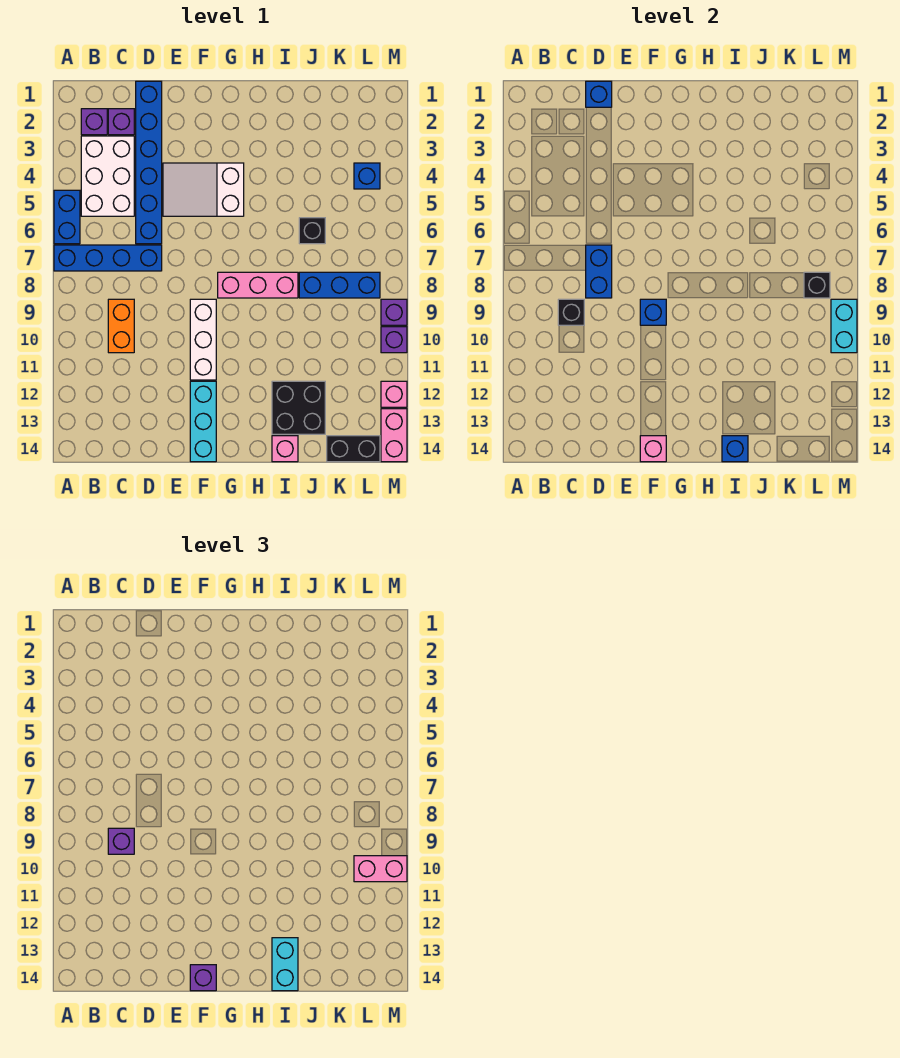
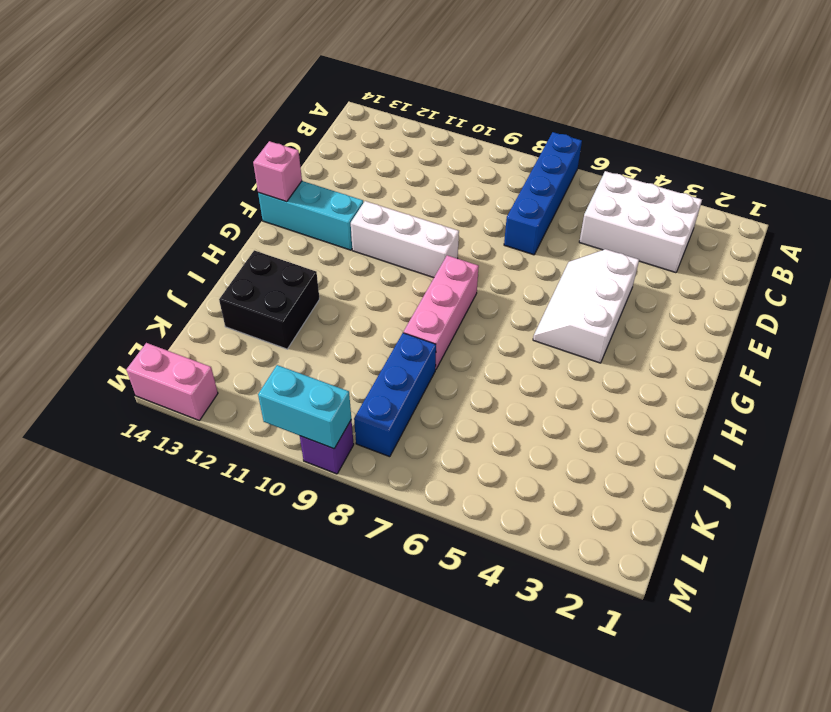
white 2x3 slope [533,249,639,363] -> white 2x3 slope turned to [163,163,244,216]
none -> blue 1x2 brick [54,190,80,244]
none -> purple 1x1 brick [81,109,107,135]
none -> purple 1x1 brick [108,109,134,135]
none -> orange 1x2 brick [108,299,134,353]

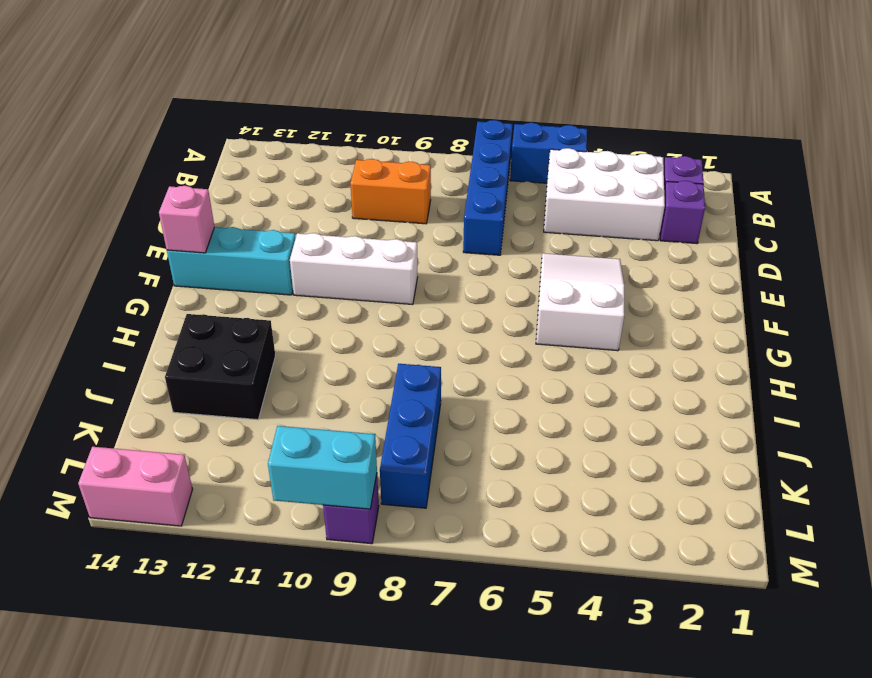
none -> blue 1x6 brick [136,81,162,244]
none -> pink 1x3 brick [218,272,298,298]
none -> pink 1x1 brick [272,436,298,462]
none -> black 1x1 brick [299,218,325,244]

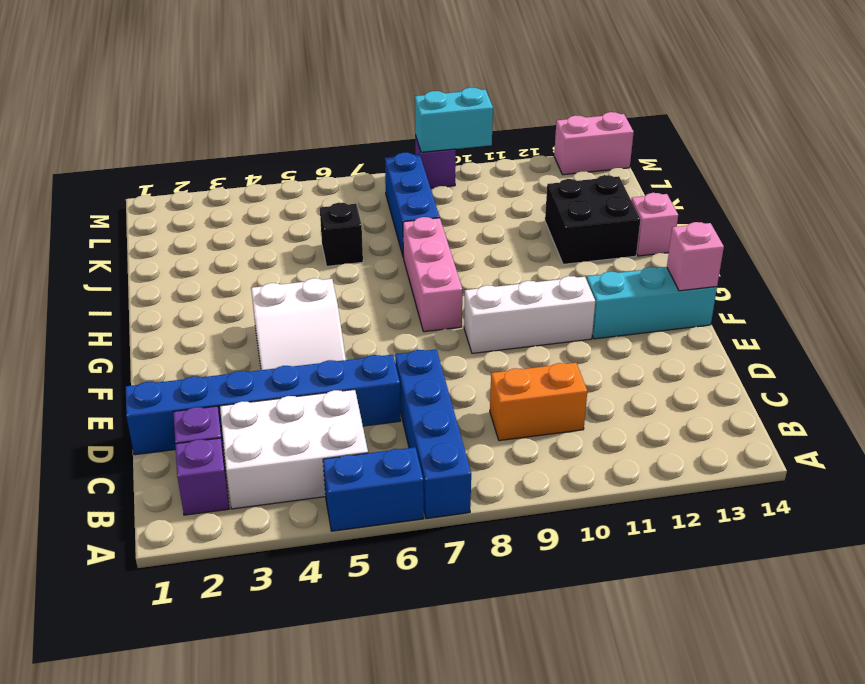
none -> black 1x2 brick [327,436,380,462]
none -> blue 1x1 brick [354,163,380,189]
none -> purple 1x1 brick [381,327,407,353]
none -> pink 1x1 brick [381,381,407,407]

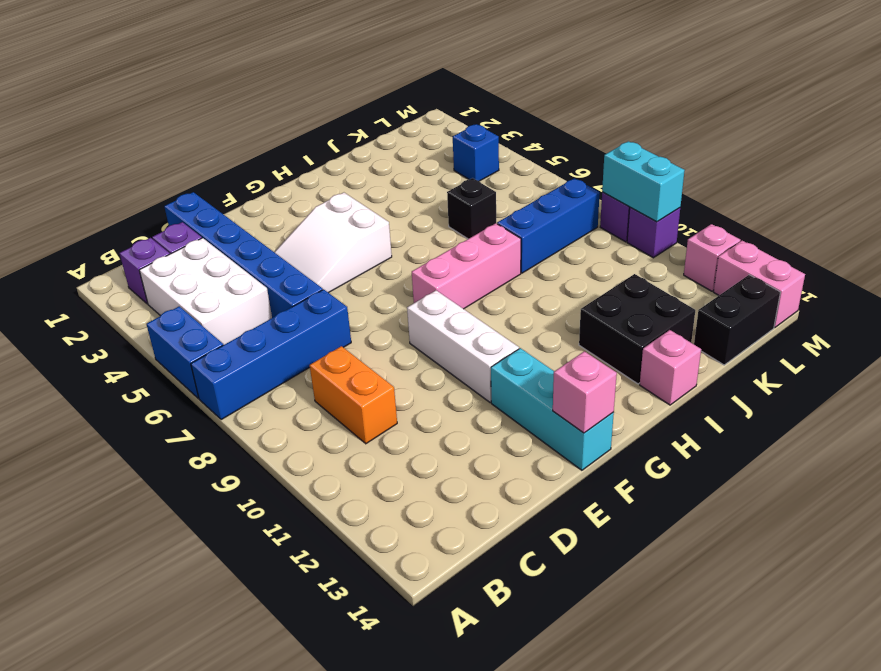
none -> black 1x1 brick [558,299,584,325]
none -> blue 1x1 brick [586,81,612,107]
none -> blue 1x2 brick [586,245,612,298]
none -> blue 1x1 brick [640,299,666,325]

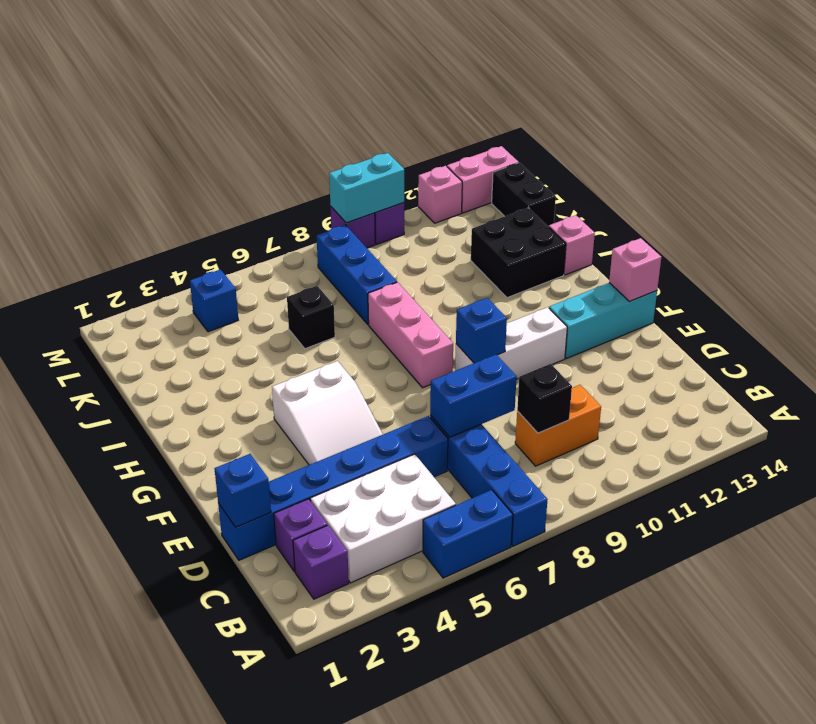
none -> blue 1x1 brick [722,436,748,462]
none -> black 1x1 brick [804,272,830,298]
none -> purple 1x1 brick [108,828,134,854]
none -> purple 1x1 brick [190,965,216,991]

